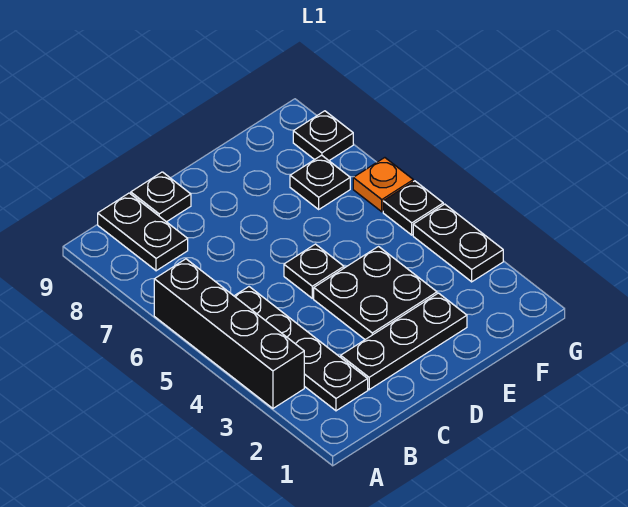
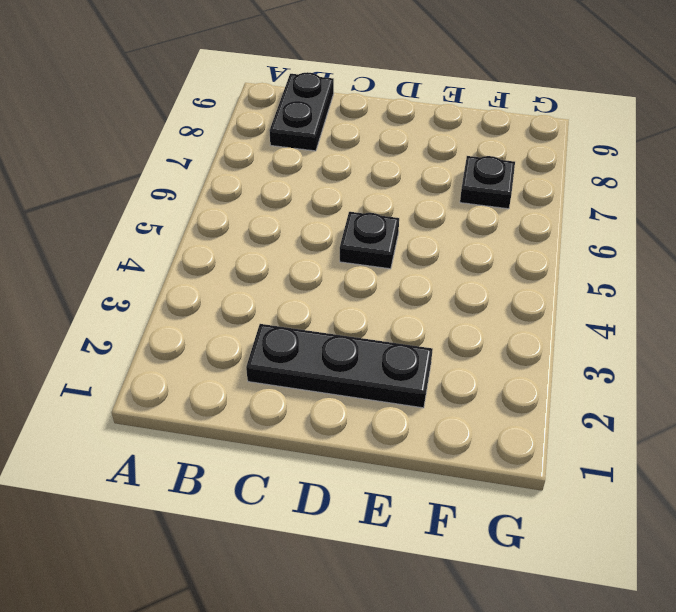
none -> black 1x4 brick [154,259,304,408]
none -> black 1x4 plate [235,287,368,411]
none -> black 1x1 plate [131,172,191,222]

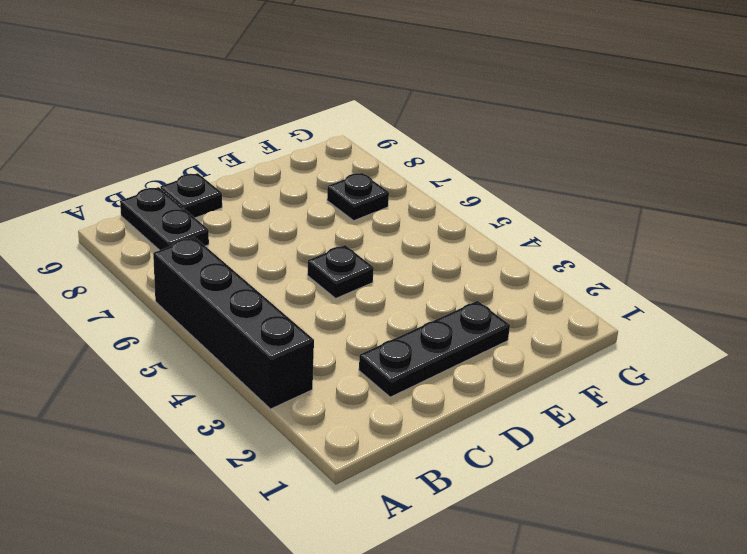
none -> black 1x4 plate [235,287,368,411]
none -> black 2x2 plate [314,247,437,339]
none -> black 1x2 plate [413,204,503,282]

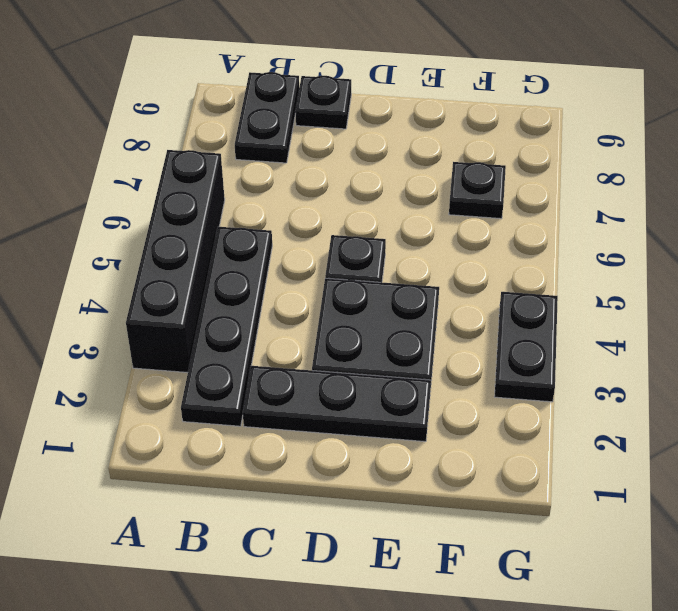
none -> black 1x1 plate [383,181,443,235]
none -> orange 1x1 plate [353,158,413,212]
none -> black 1x1 plate [293,111,353,160]

